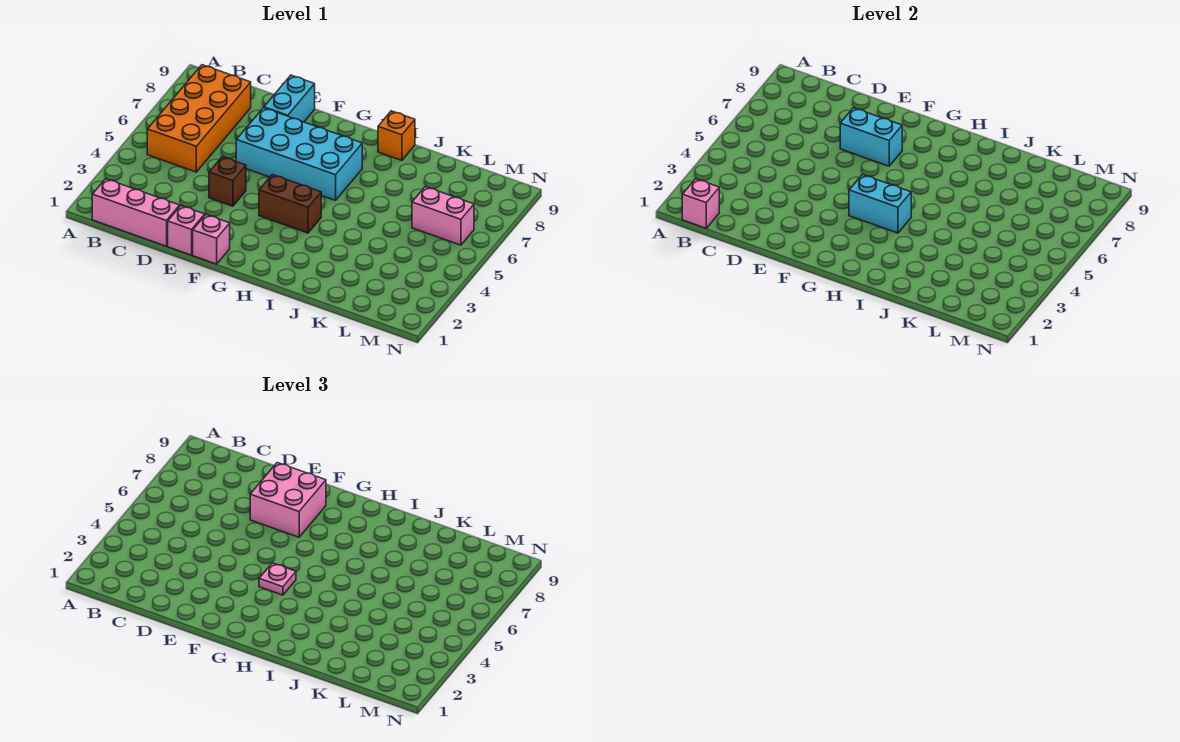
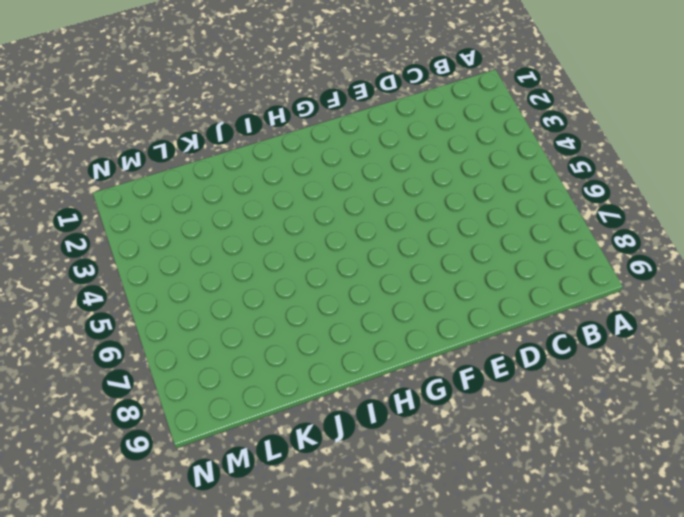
none -> pink 1x3 brick [92,179,180,246]
none -> orange 2x4 brick [147,65,251,172]
none -> pink 1x1 brick [168,206,205,255]

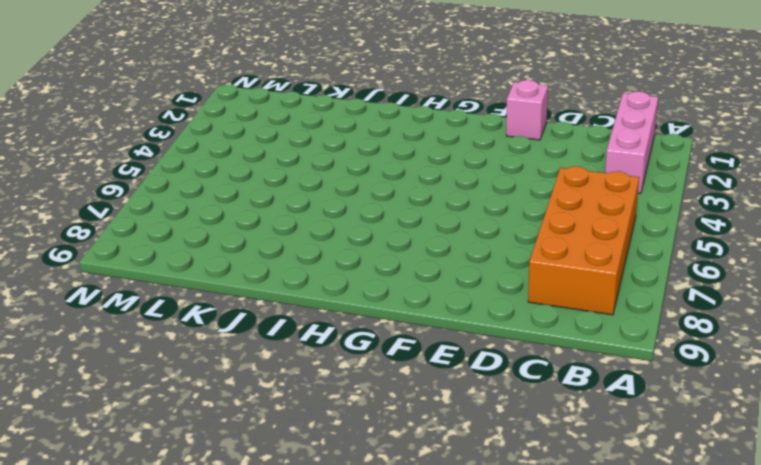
pink 1x3 brick [605,91,658,194] -> pink 1x3 brick turned to [92,179,180,246]
none -> brown 1x1 brick [209,157,246,206]
none -> cyan 2x4 brick [236,108,362,200]
none -> cyan 1x2 brick [264,75,315,122]

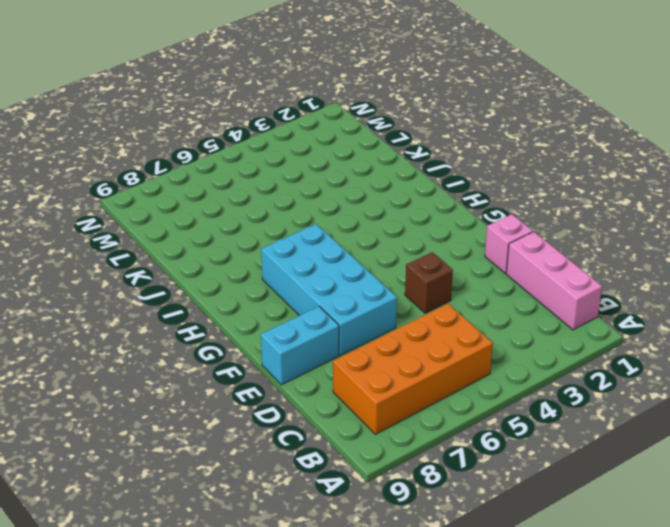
none -> pink 1x1 brick [193,215,230,264]
none -> brown 1x2 brick [259,175,321,233]
none -> orange 1x1 brick [378,111,415,161]

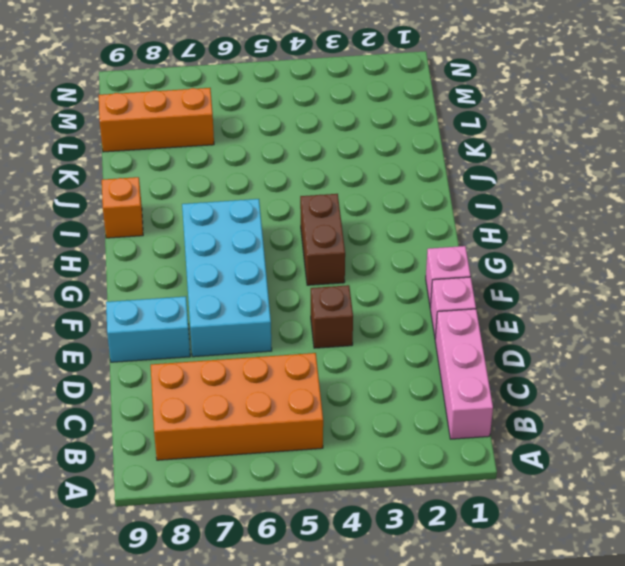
orange 1x3 brick [99,88,214,152] -> none
none -> pink 1x2 brick [412,187,474,245]
none -> pink 1x1 brick [682,179,719,228]
none -> cyan 1x2 brick [840,108,902,166]

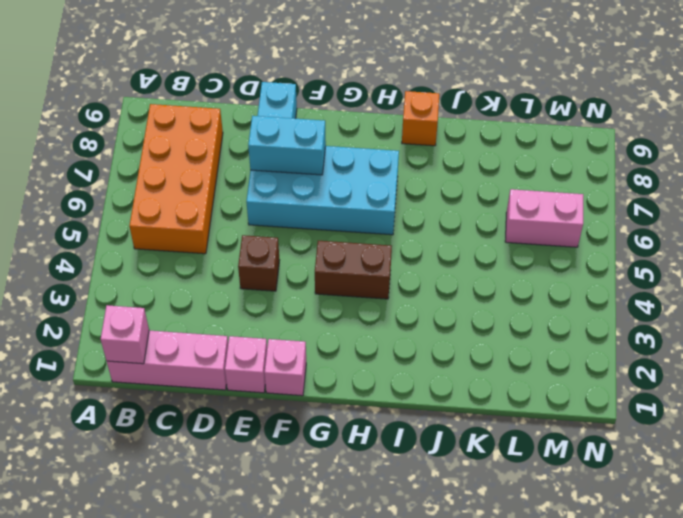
none -> cyan 1x2 brick [849,175,911,233]
none -> pink 2x2 brick [250,463,326,537]
none -> pink 1x1 plate [259,563,296,595]

